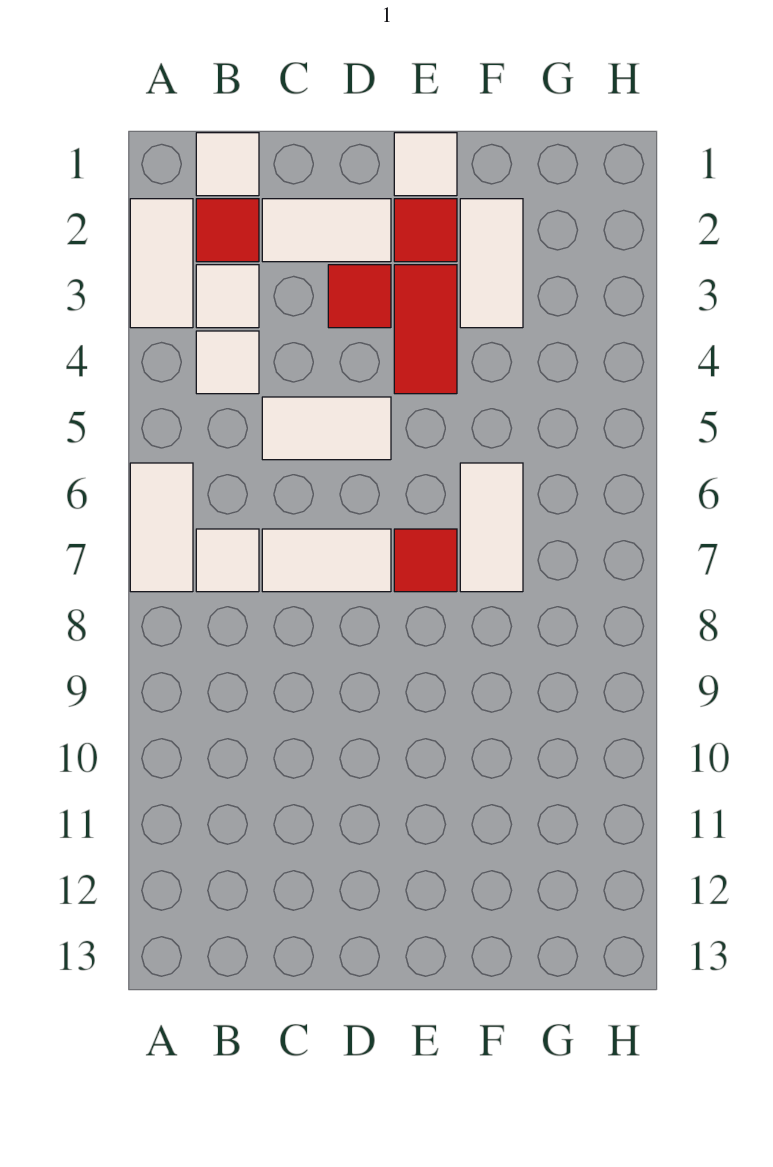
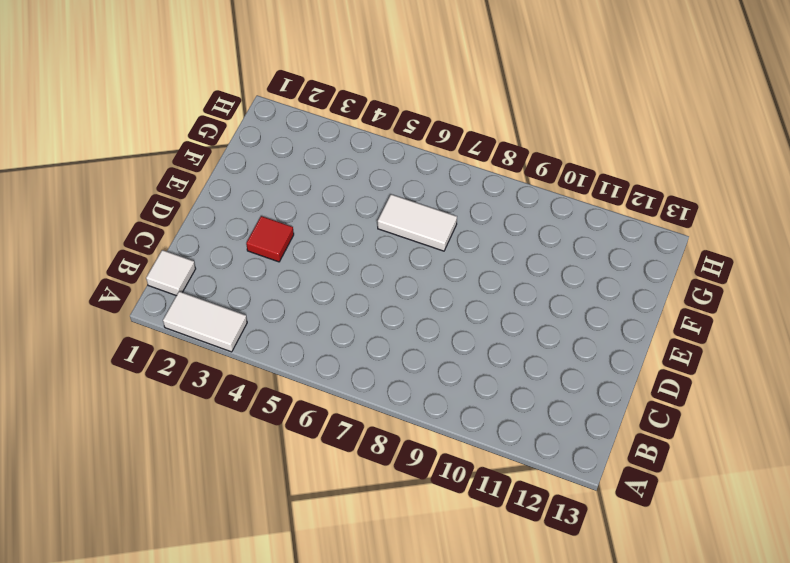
none -> white 1x2 tile [130,463,193,592]
none -> red 1x1 tile [196,199,259,262]
none -> white 1x1 tile [196,265,259,328]

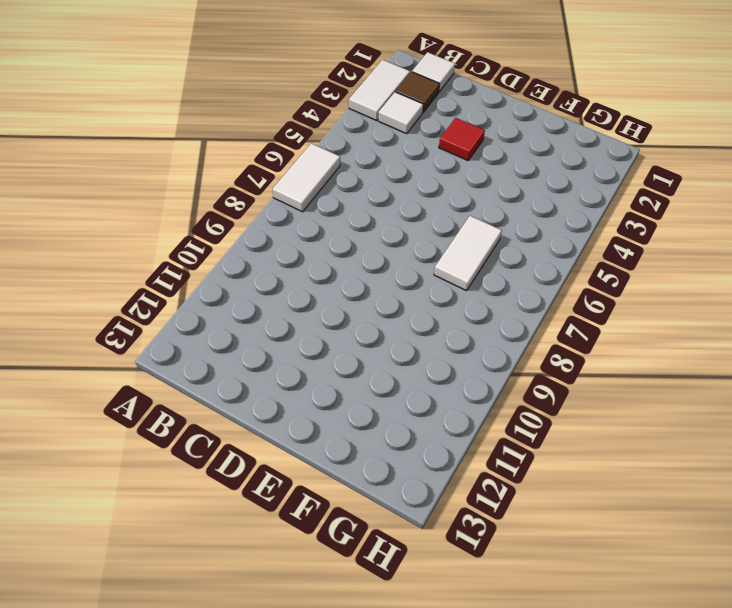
brown 1x1 tile [396,72,439,112] -> red 1x1 tile [196,199,259,262]
none -> white 1x1 tile [196,331,259,394]
none -> white 1x1 tile [196,529,259,592]
none -> white 1x2 tile [262,199,391,262]

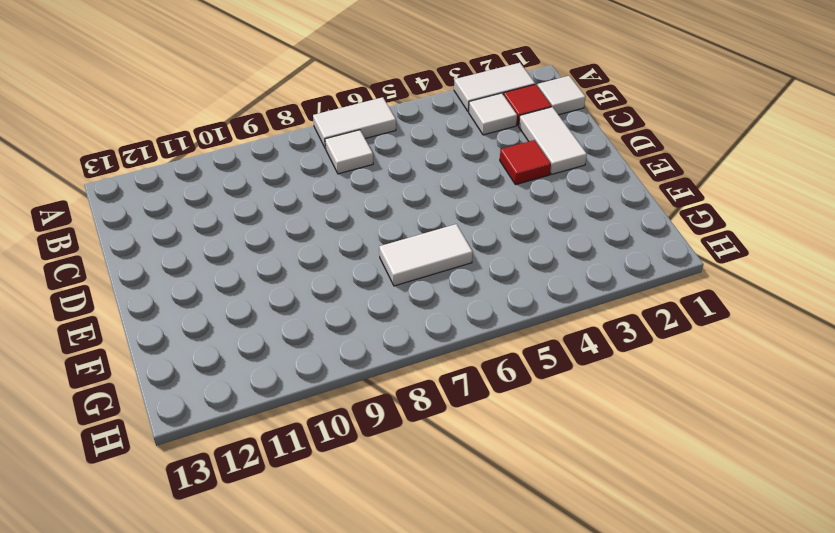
none -> white 1x1 tile [196,331,259,394]
none -> white 1x2 tile [262,397,391,460]
none -> white 1x2 tile [262,529,391,592]

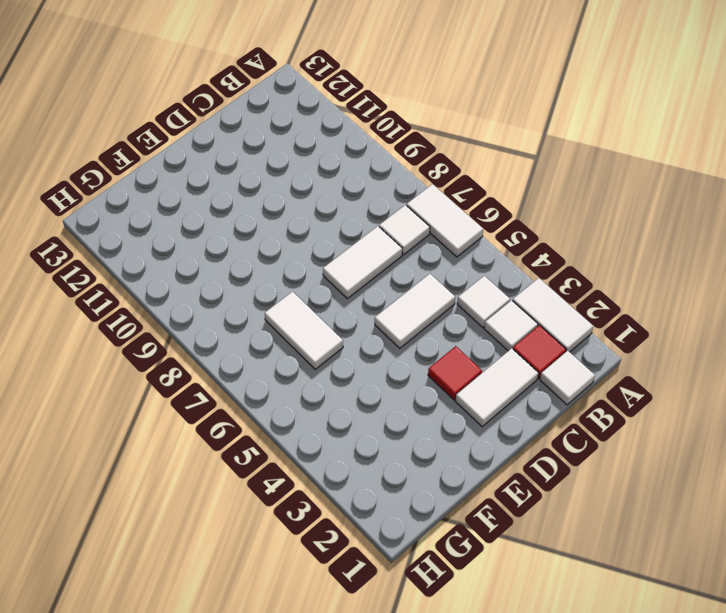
none -> white 1x1 tile [394,133,457,196]
none -> red 1x1 tile [394,199,457,262]
none -> red 1x2 tile [394,265,457,394]

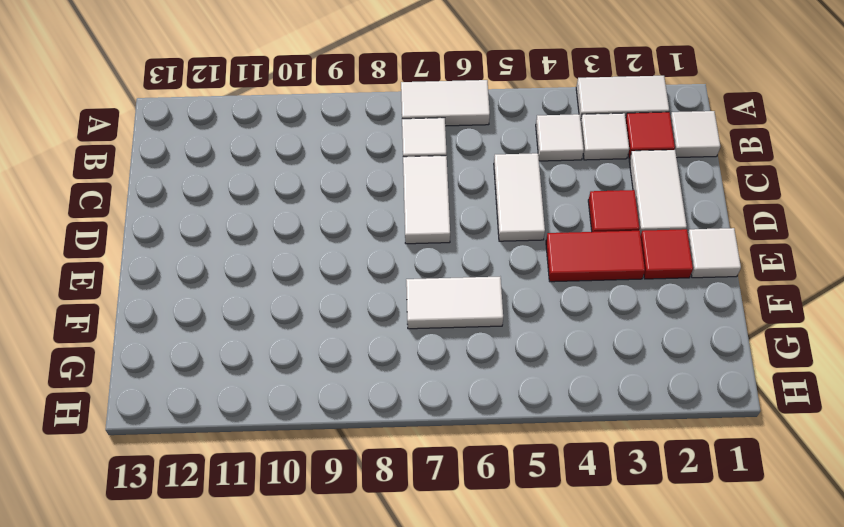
none -> red 1x1 tile [394,529,457,592]
none -> white 1x2 tile [460,199,523,328]

